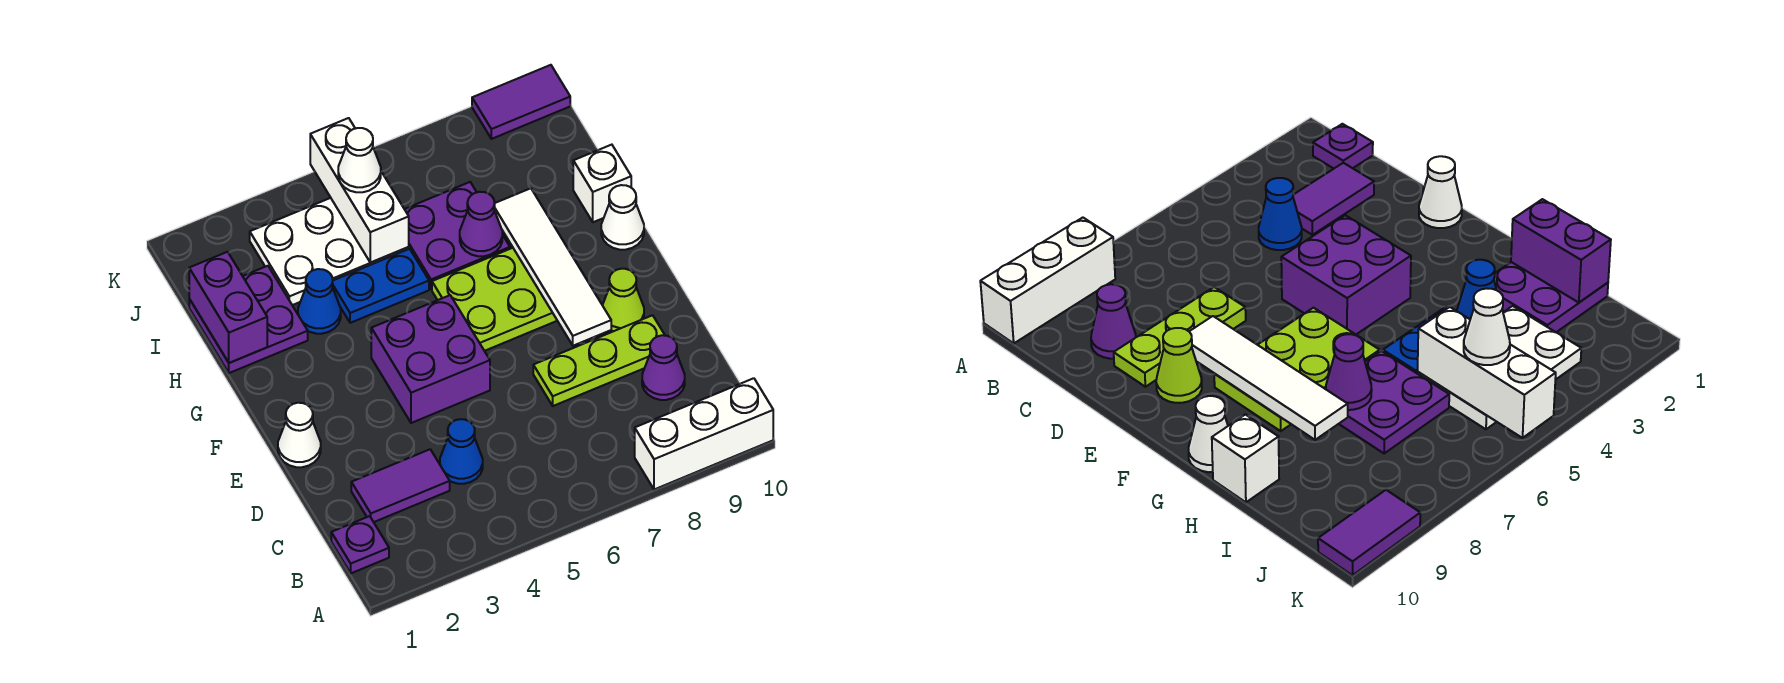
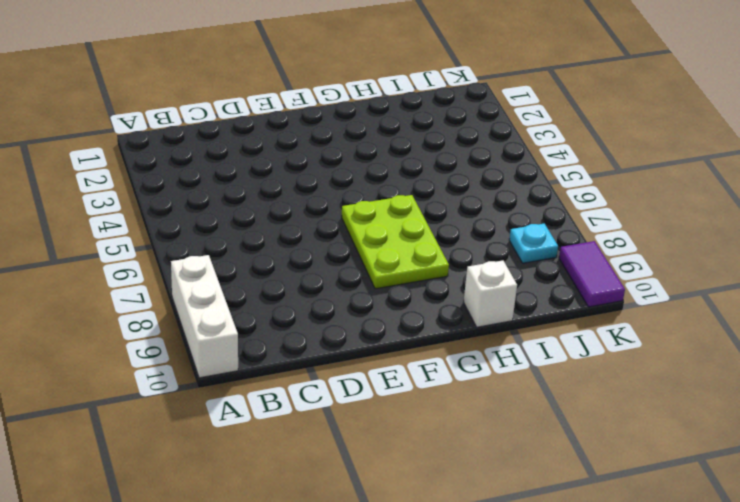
cyan 1x1 plate [509,224,558,263] -> none
none -> purple 1x1 plate [331,516,389,573]
none -> purple 1x2 tile [351,449,450,522]
none -> blue 1x1 cone [440,419,483,484]

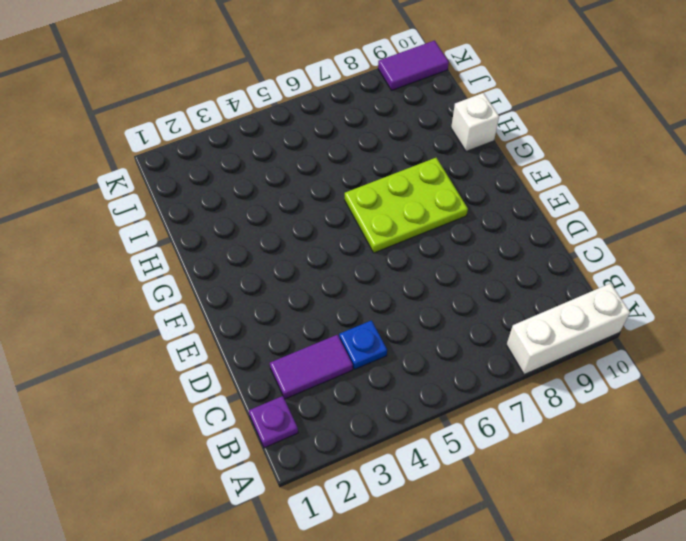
blue 1x1 plate [339,321,387,369] -> blue 1x1 cone [440,419,483,484]
none -> purple 1x1 cone [642,335,685,400]
none -> lime 1x3 plate [533,315,665,406]
none -> white 1x1 cone [278,403,321,467]

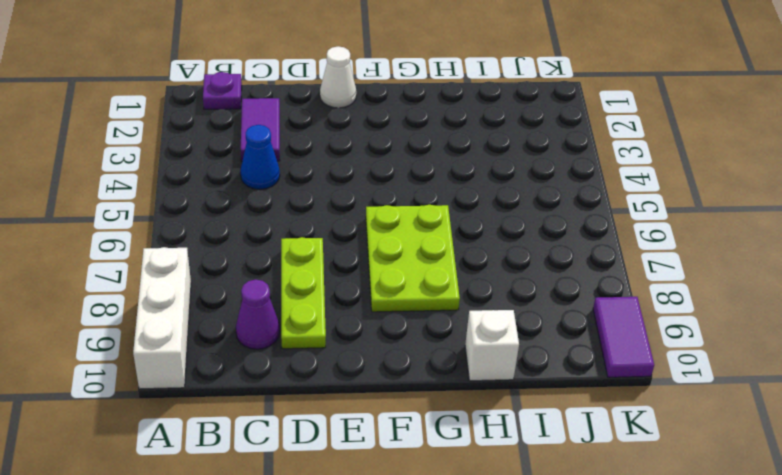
none -> purple 2x2 brick [371,295,490,423]
none -> lime 1x1 cone [602,269,644,331]
none -> white 1x1 cone [601,185,644,250]

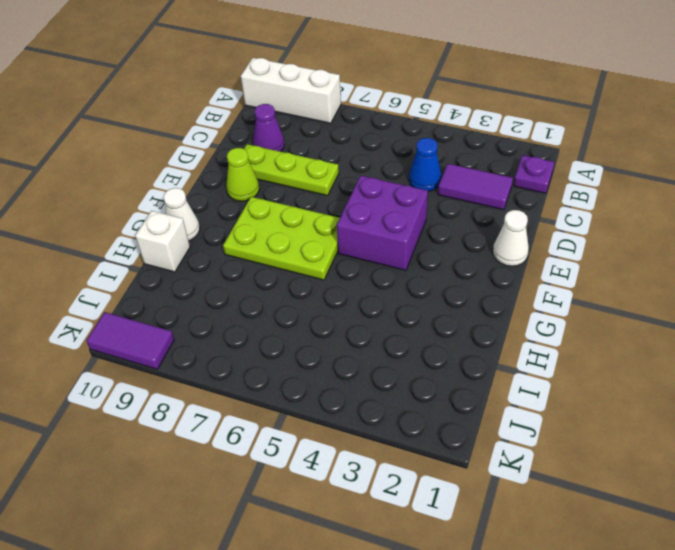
none -> purple 2x2 plate [189,266,308,373]
none -> blue 1x1 cone [298,269,341,334]
none -> blue 1x2 plate [333,249,429,323]

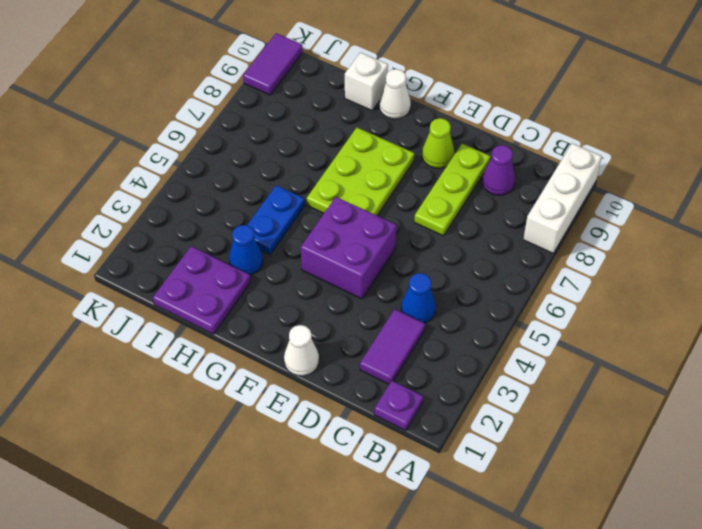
none -> purple 2x2 plate [405,182,510,289]
none -> white 2x3 plate [250,198,409,305]
none -> white 1x4 tile [494,188,611,346]

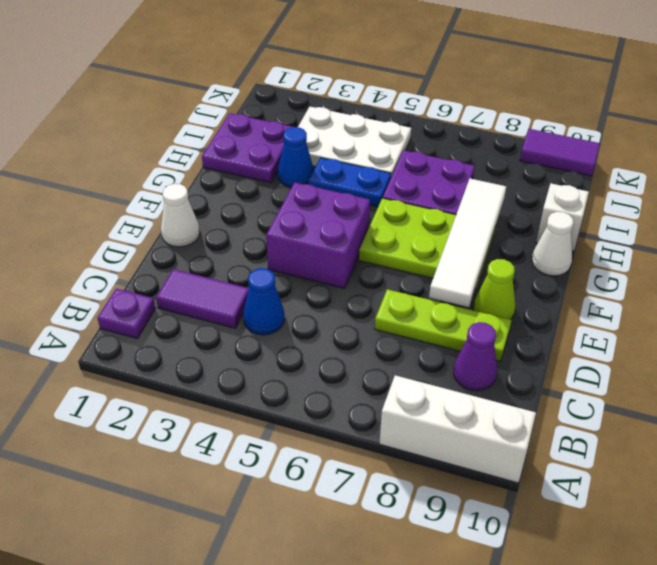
none -> purple 1x2 brick [189,252,267,363]
none -> purple 1x1 cone [460,192,502,256]
none -> white 1x3 brick [310,118,409,263]

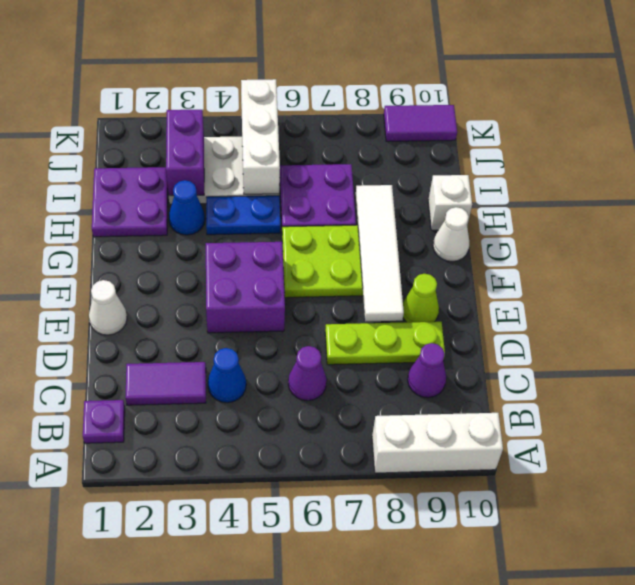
purple 1x1 cone [288,346,327,401] -> purple 1x1 cone moved to [460,192,502,256]
purple 1x2 brick [166,110,204,196] -> purple 1x2 brick moved to [189,252,267,363]
none -> white 1x1 cone [338,128,381,192]

